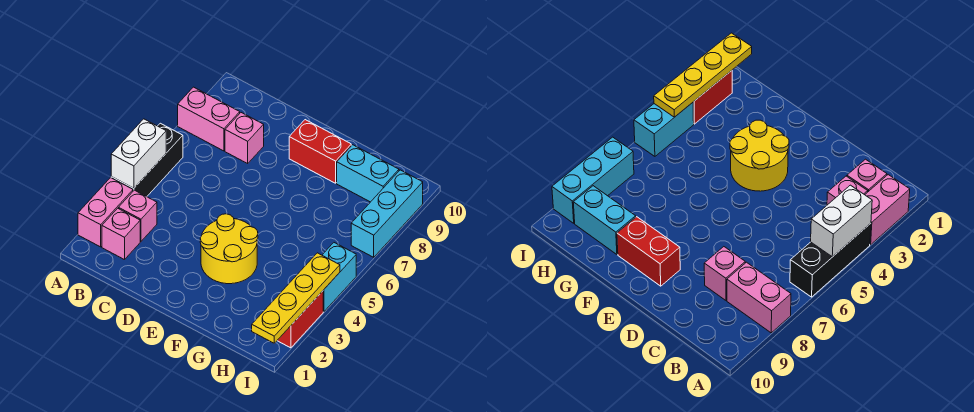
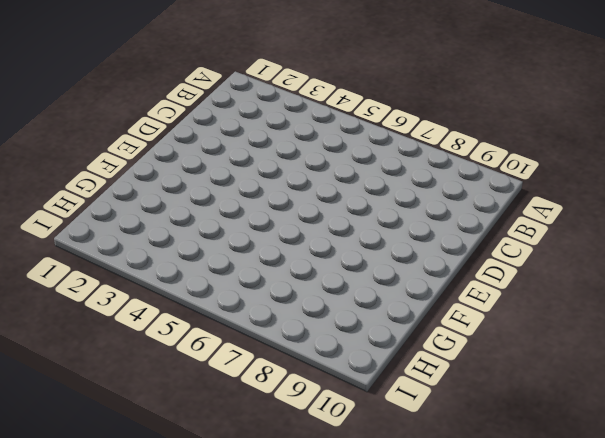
none -> pink 1x2 brick [78,178,133,247]
none -> black 1x3 brick [111,123,183,197]
none -> pink 1x2 brick [178,87,240,151]

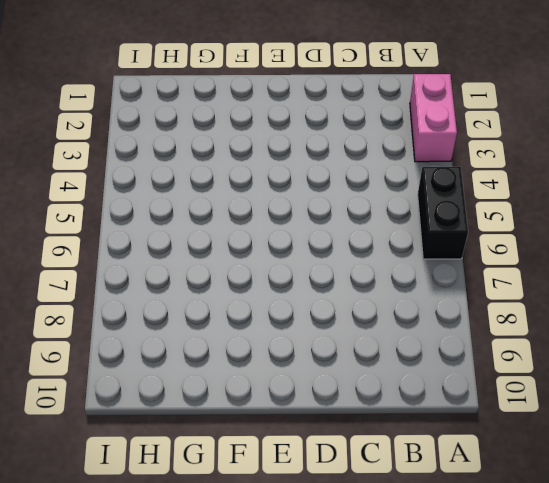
black 1x2 brick [418,166,468,259] -> black 1x3 brick [111,123,183,197]
none -> pink 1x2 brick [178,87,240,151]
none -> pink 1x1 brick [102,208,140,260]
none -> pink 1x1 brick [118,190,157,241]

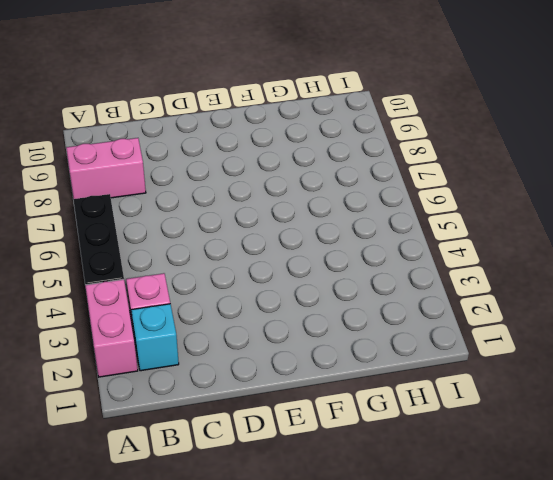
cyan 1x1 brick [131,304,179,371] -> pink 1x1 brick [102,208,140,260]
none -> pink 1x1 brick [225,113,264,163]
none -> yellow 2x2 round brick [200,214,258,284]
none -> red 1x2 brick [289,120,351,183]

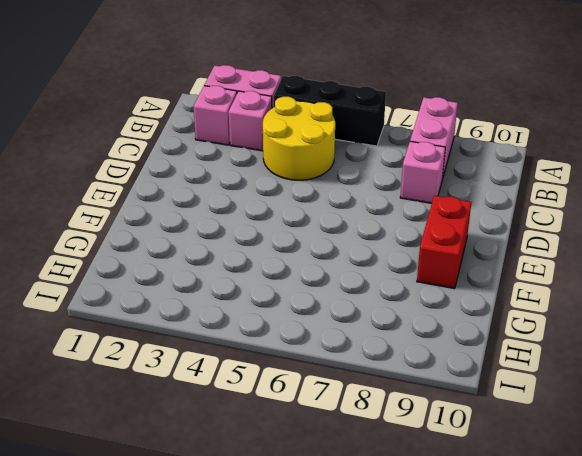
yellow 2x2 round brick [263,97,335,180] -> yellow 2x2 round brick moved to [200,214,258,284]
none -> cyan 1x2 brick [337,145,399,202]
none -> red 1x2 brick [277,291,323,348]
none -> cyan 1x2 brick [322,243,356,312]

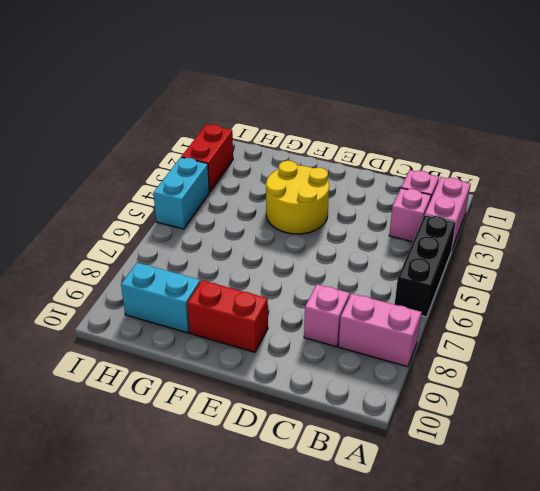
none -> cyan 1x3 brick [351,170,423,257]
none -> white 1x2 brick [111,119,166,188]
none -> yellow 1x4 plate [252,253,340,343]

